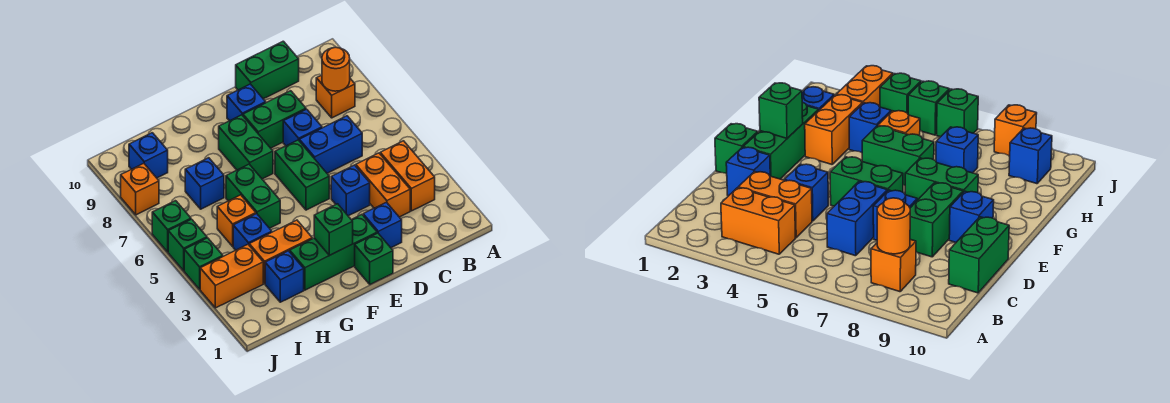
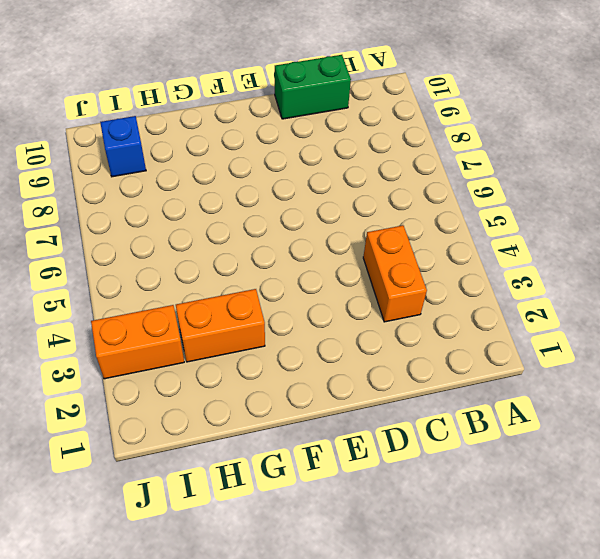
none -> orange 1x2 brick [380,141,435,211]
none -> orange 1x1 brick [316,75,355,118]
none -> blue 1x2 brick [299,116,362,173]

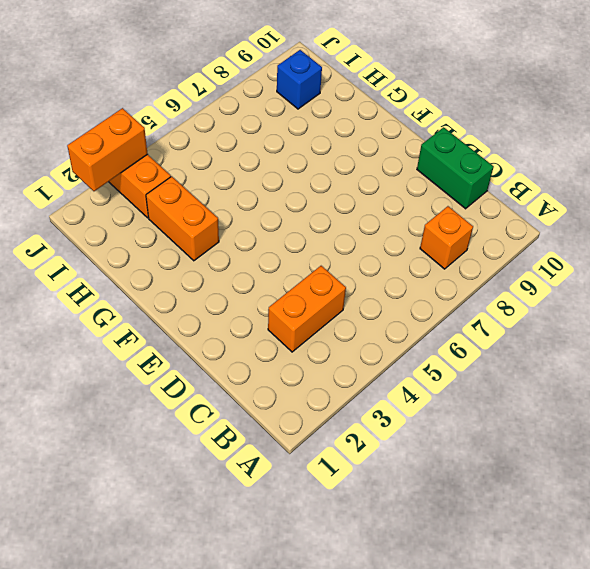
orange 1x2 brick [67,108,147,191] -> orange 1x2 brick moved to [380,141,435,211]
none -> blue 1x2 brick [299,116,362,173]
none -> blue 1x1 brick [363,202,402,248]
none -> blue 1x1 brick [331,165,370,216]

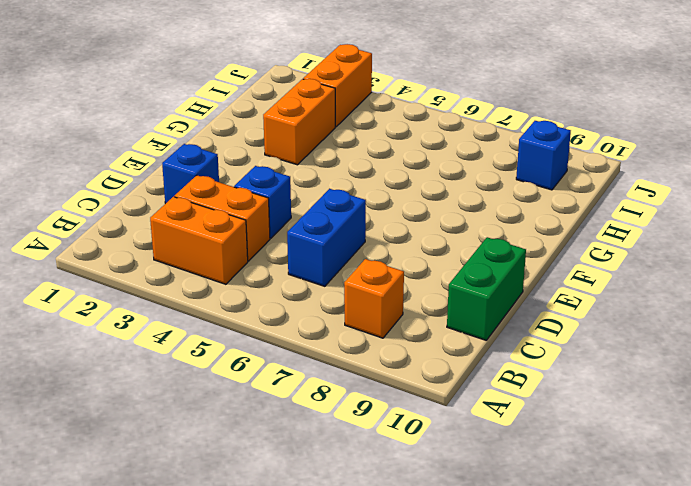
none -> blue 1x1 brick [283,109,322,146]
none -> green 1x2 brick [243,91,306,148]
none -> green 1x1 brick [355,233,393,284]

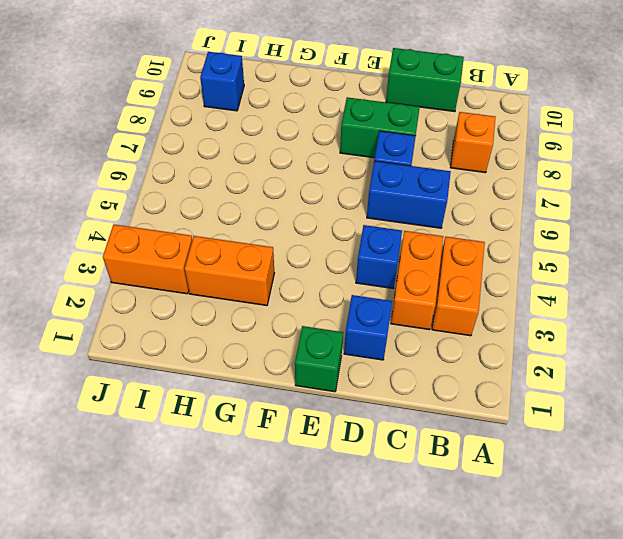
none -> green 1x3 brick [290,215,377,290]
none -> green 1x2 brick [275,140,329,210]
none -> blue 1x1 brick [227,84,266,121]

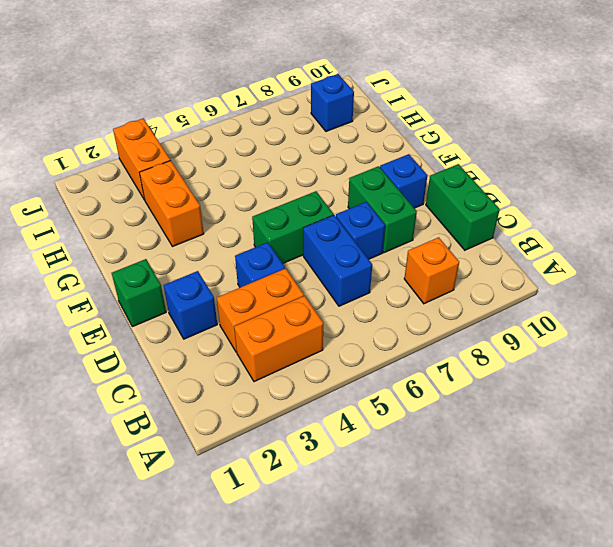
none -> green 1x3 brick [290,215,377,290]
none -> green 1x2 brick [219,115,273,179]
none -> green 1x2 brick [226,164,280,228]

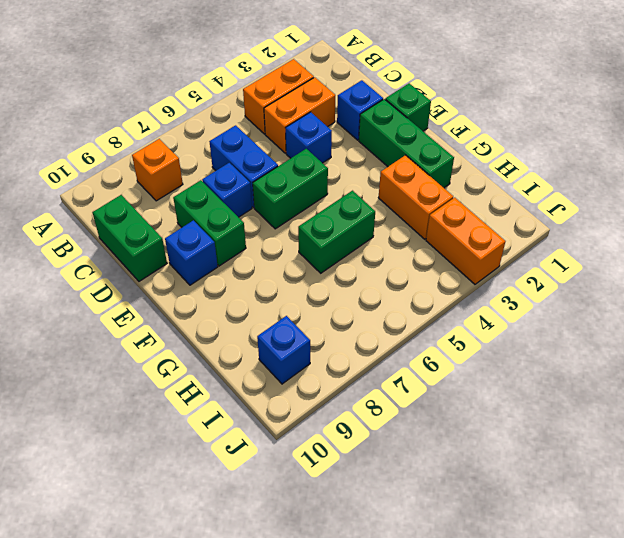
none -> green 1x2 brick [219,115,273,179]
none -> blue 1x1 brick [265,251,304,302]
none -> blue 1x1 brick [233,214,272,250]

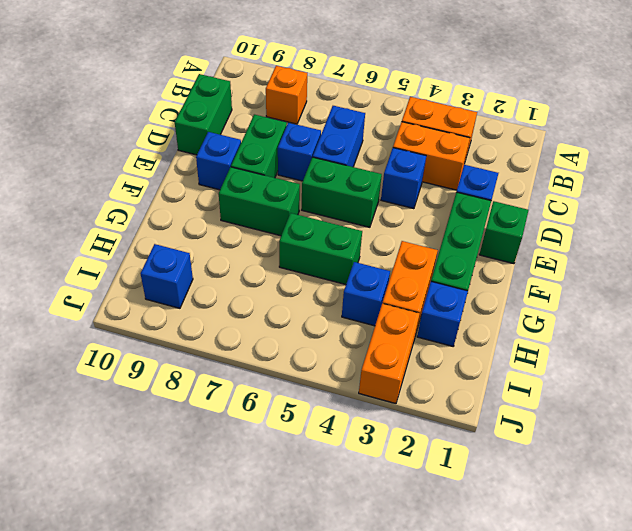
none -> orange 1x1 brick [217,195,256,246]
none -> blue 1x1 brick [185,158,224,209]
none -> green 1x1 brick [184,238,223,289]

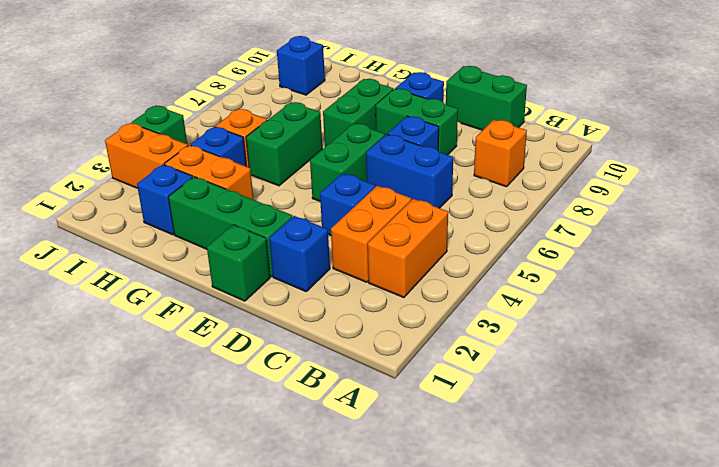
none -> blue 1x1 brick [185,158,224,209]
none -> green 1x1 brick [168,219,207,271]
none -> green 1x1 brick [152,201,191,252]

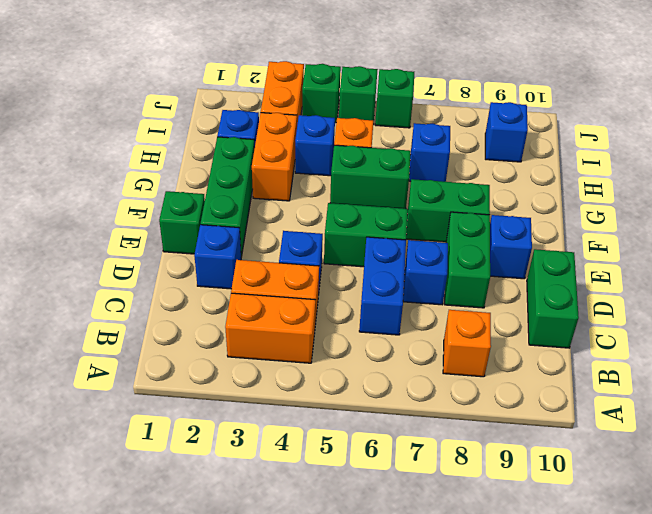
none -> orange 1x1 brick [121,163,159,215]
none -> orange 1x1 round brick [322,47,350,91]
none -> green 1x1 brick [314,204,353,255]

